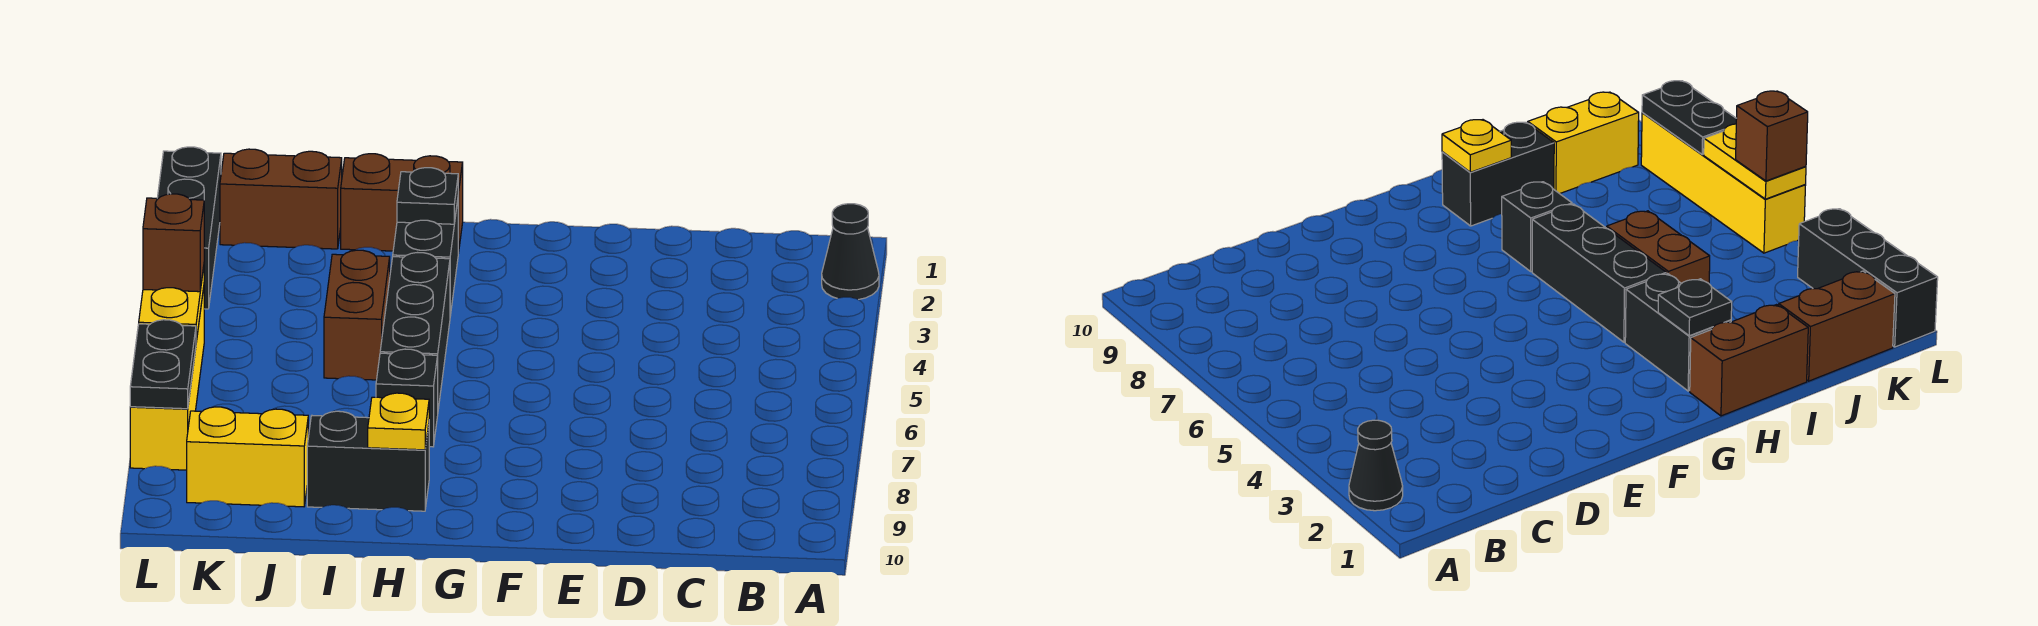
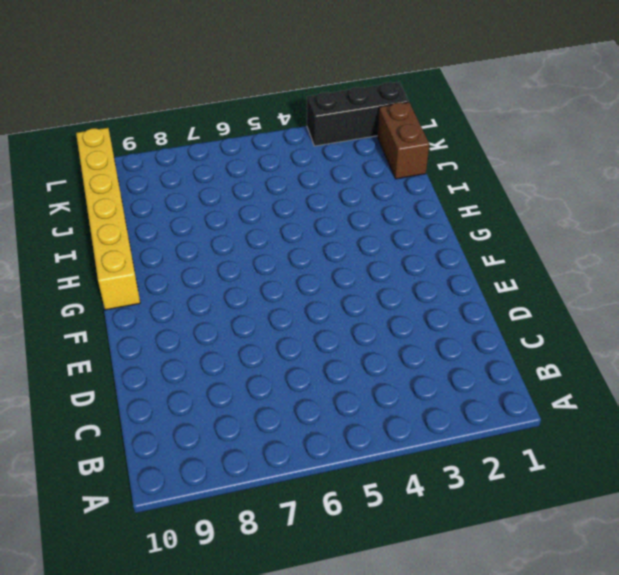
yellow 1x6 brick [76,128,140,310] -> none
none -> black 1x1 cone [822,204,879,300]
none -> brown 1x2 brick [341,154,463,253]
none -> black 1x2 brick [393,201,458,316]

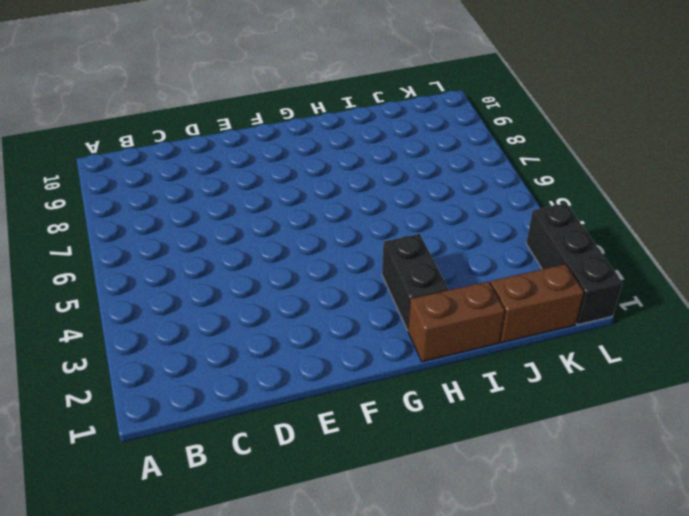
none -> black 1x1 cone [822,204,879,300]
none -> black 1x3 brick [380,253,450,409]
none -> black 1x1 brick [376,349,438,447]

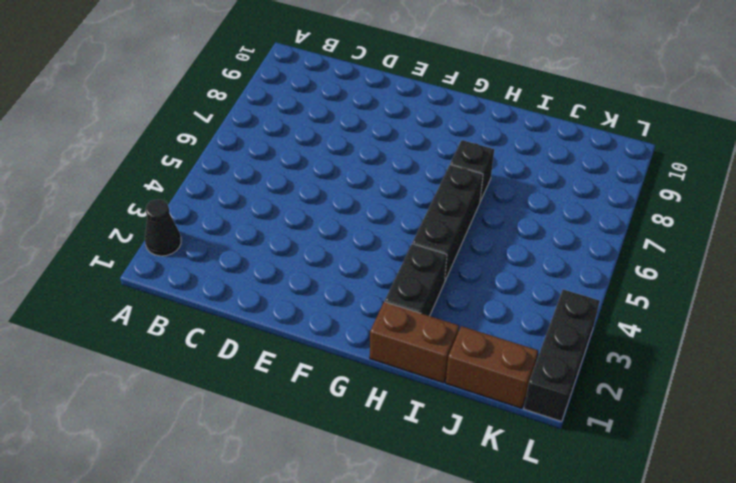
none -> black 1x2 brick [307,411,429,511]
none -> brown 1x2 brick [324,250,390,380]
none -> yellow 1x2 brick [187,407,308,507]

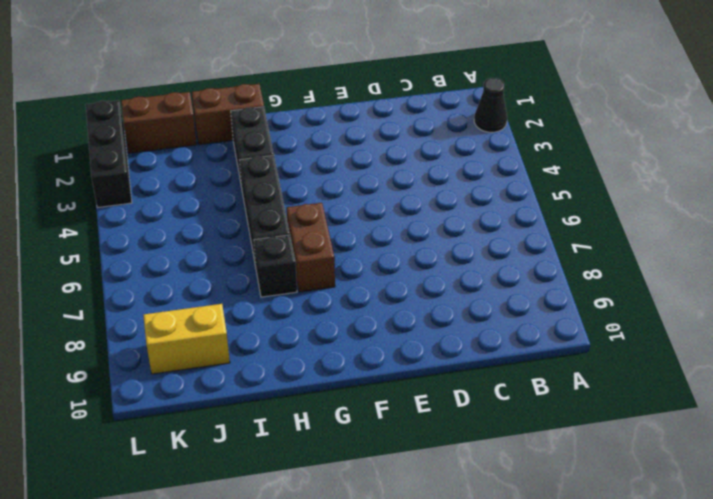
brown 1x2 brick [287,203,335,292] -> brown 1x2 brick moved to [324,250,390,380]
none -> black 1x2 brick [307,411,429,511]
none -> yellow 1x4 brick [130,288,204,470]
none -> black 1x1 plate [397,168,458,224]

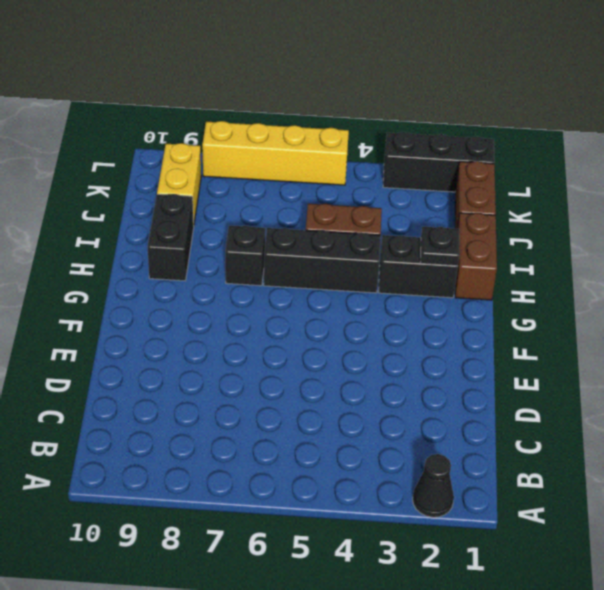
none -> yellow 1x1 plate [368,393,429,450]
none -> yellow 1x2 plate [139,267,204,341]
none -> black 1x2 plate [130,320,196,409]

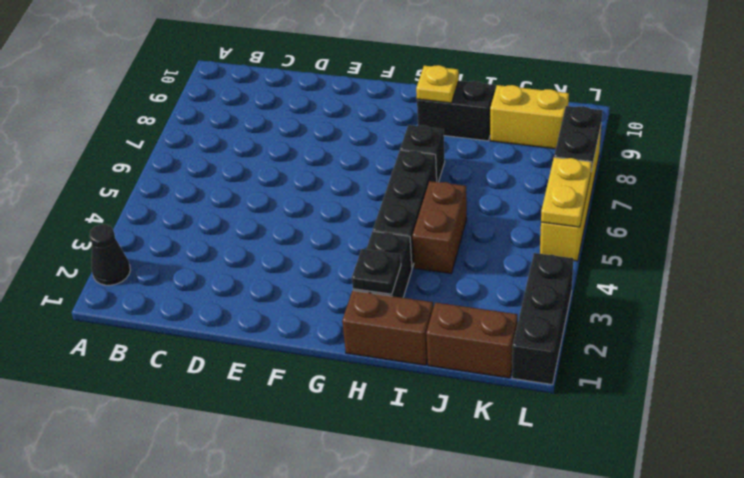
none -> brown 1x1 brick [143,194,204,292]

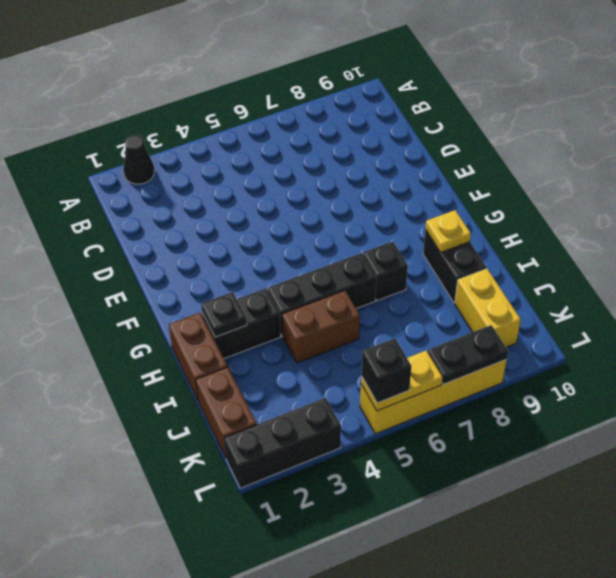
black 1x1 brick [361,338,411,403] -> brown 1x1 brick [143,194,204,292]

